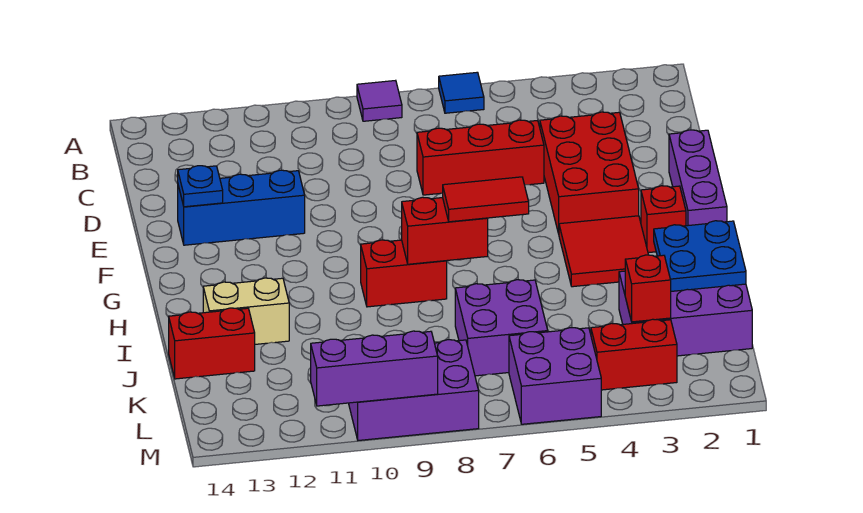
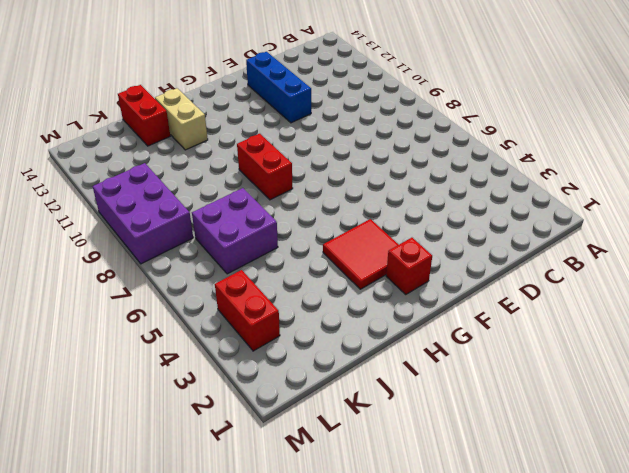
none -> blue 1x1 tile [439,72,484,113]
none -> purple 1x1 tile [357,80,402,121]
none -> red 2x3 brick [540,112,639,234]

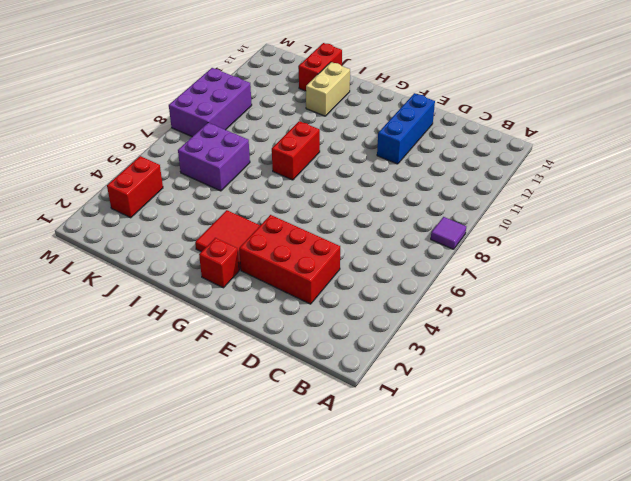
none -> blue 1x1 tile [439,72,484,113]
none -> red 1x3 brick [417,120,544,195]
none -> purple 1x3 brick [669,130,727,226]

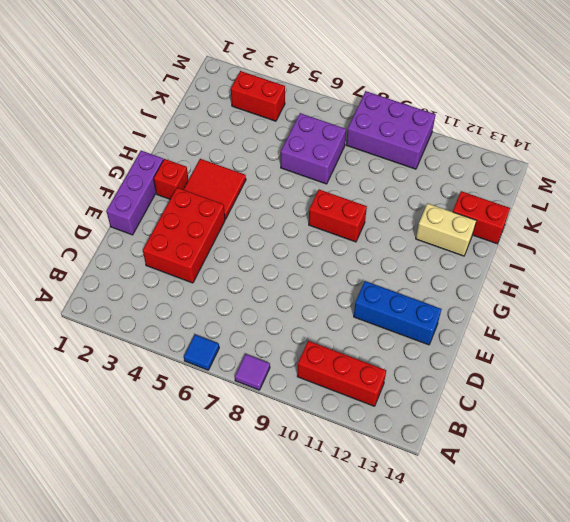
red 1x3 brick [297,341,386,406] -> red 1x3 brick moved to [417,120,544,195]
none -> purple 2x3 brick [619,271,752,356]
none -> purple 2x2 brick [509,328,601,424]
none -> blue 1x1 plate [178,166,223,207]

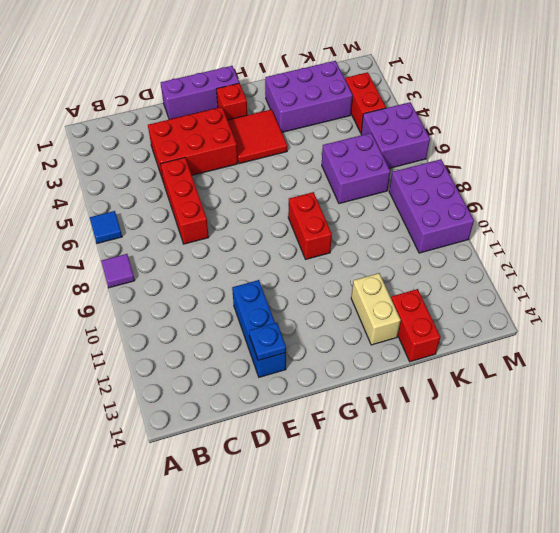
purple 2x3 brick [265,61,353,132] -> purple 2x3 brick turned to [619,271,752,356]
none -> red 1x2 brick [402,197,488,264]
none -> blue 2x2 plate [654,221,746,291]
none -> red 1x1 brick [625,255,671,322]

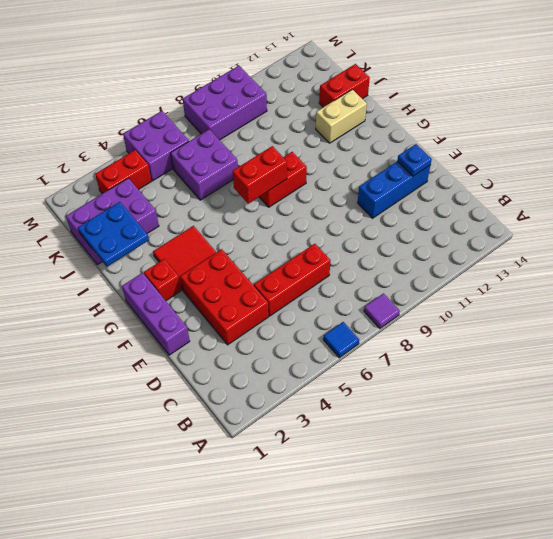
none -> red 1x1 brick [625,255,671,322]
none -> purple 1x3 brick [311,331,438,406]
none -> red 1x2 tile [443,177,529,222]

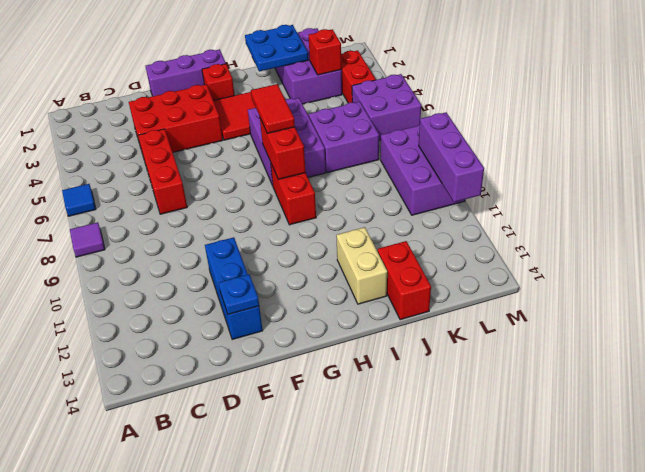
purple 2x3 brick [248,98,326,186] -> none

